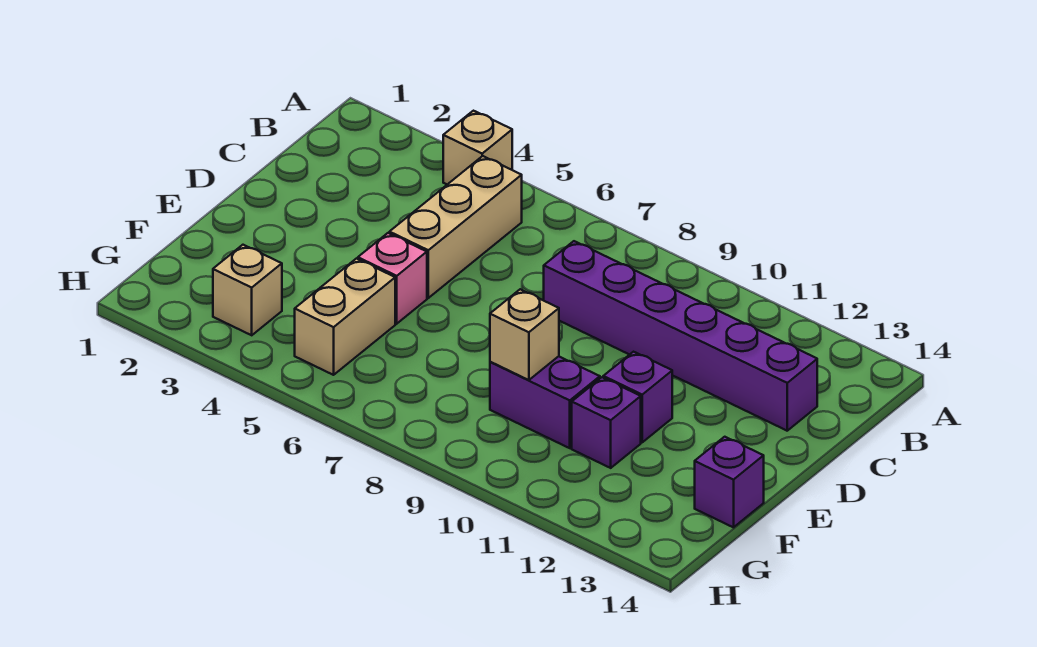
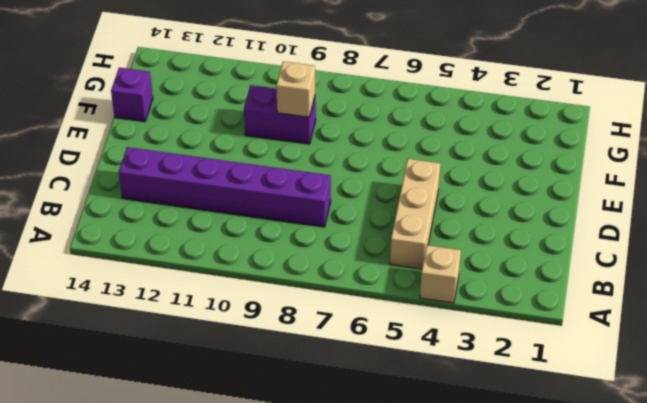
none -> pink 1x1 brick [358,233,427,324]
none -> purple 1x1 brick [603,352,672,442]

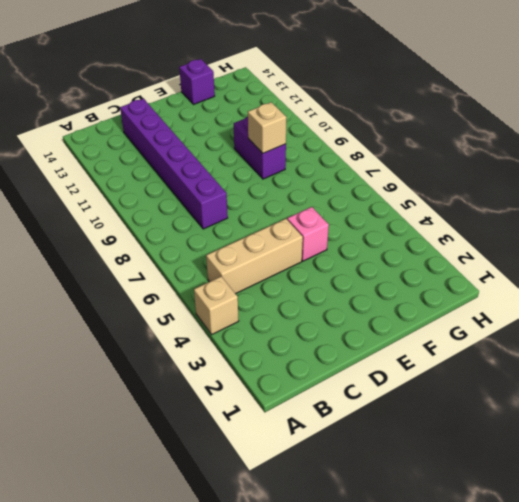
none -> purple 1x1 brick [603,352,672,442]
none -> tan 1x2 brick [295,259,395,375]

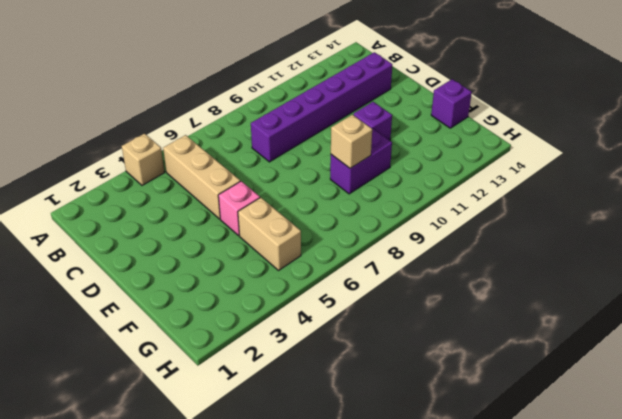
none -> purple 1x1 brick [572,377,641,468]
none -> tan 1x1 brick [213,245,282,335]

